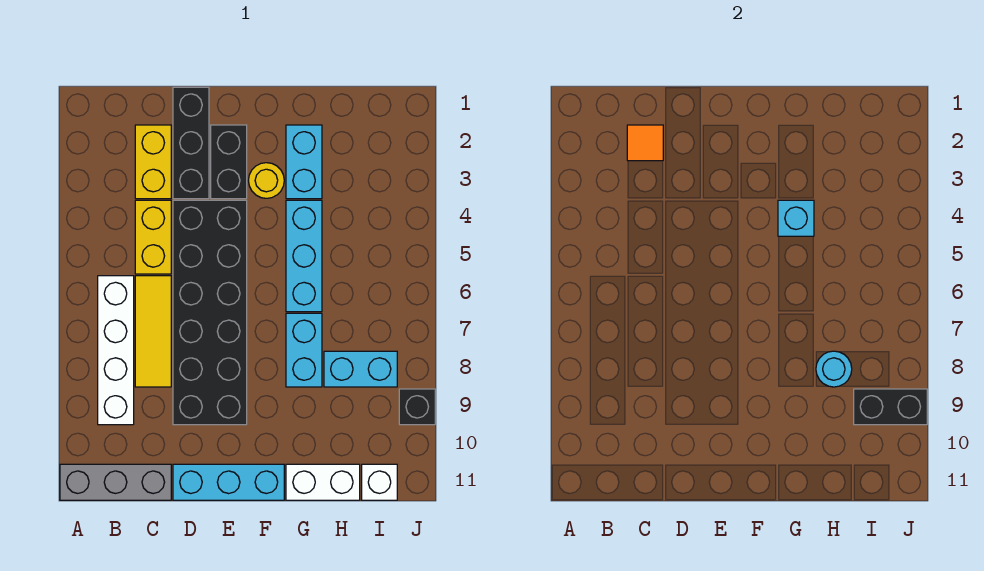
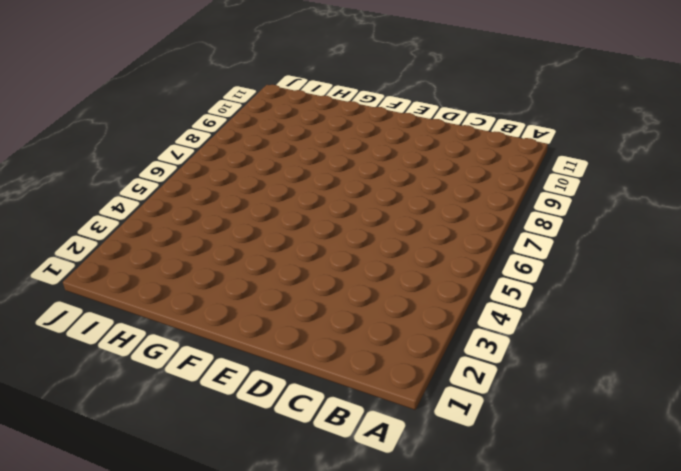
none -> grey 1x3 brick [60,464,171,500]
none -> white 1x4 brick [98,276,134,425]
none -> yellow 1x2 brick [135,125,171,199]

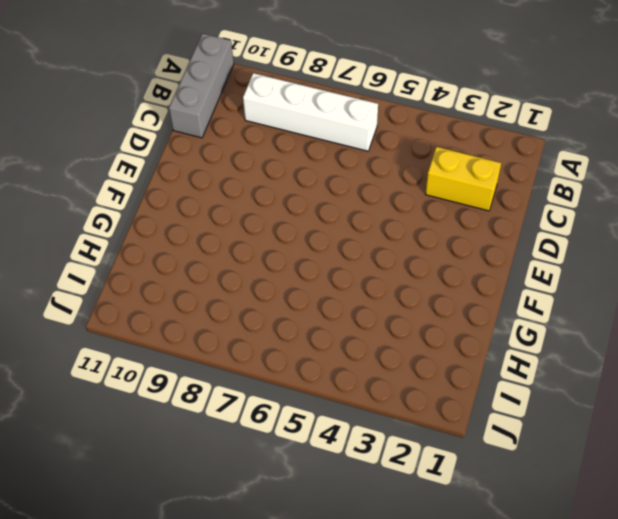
none -> yellow 1x2 brick [135,200,171,274]
none -> yellow 1x3 tile [135,276,171,387]
none -> black 1x3 brick [173,87,209,199]

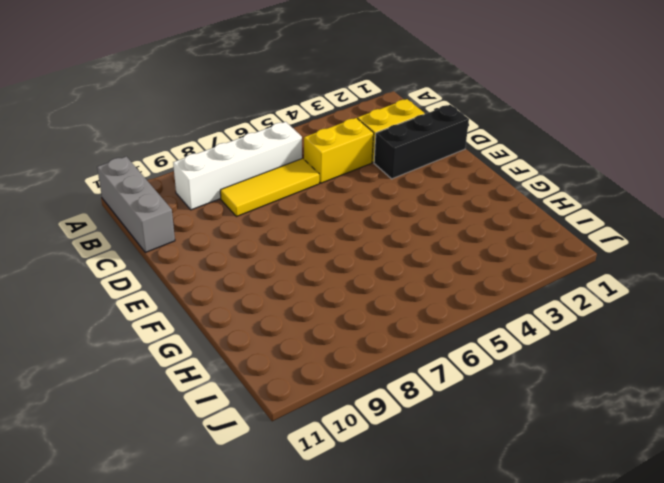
none -> black 2x6 brick [173,200,247,425]
none -> cyan 1x3 brick [173,464,284,500]
none -> black 1x2 brick [211,125,247,199]

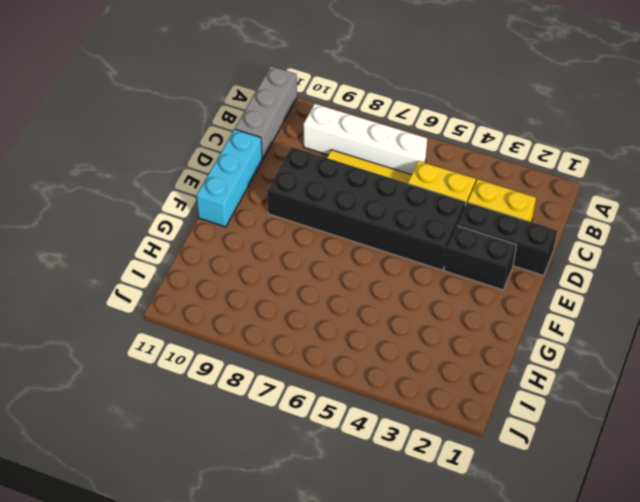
none -> yellow 1x1 round brick [248,163,284,198]
none -> cyan 1x2 brick [286,125,322,199]
none -> cyan 1x3 brick [286,200,322,312]

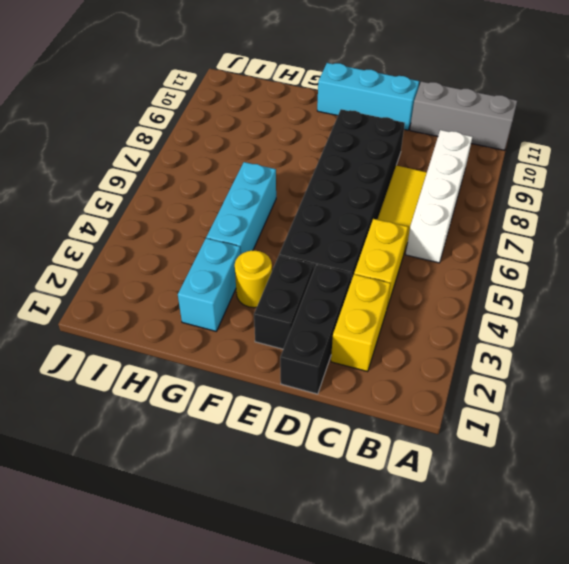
none -> cyan 1x2 brick [286,313,322,387]
none -> white 1x2 brick [286,464,360,500]
none -> cyan 1x2 brick [324,351,397,387]

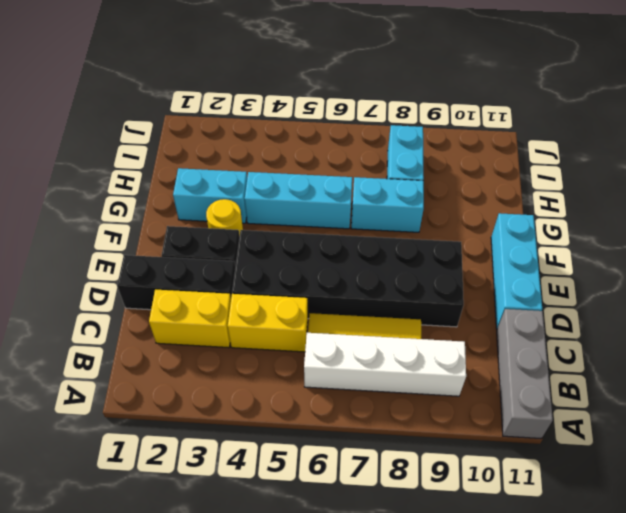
none -> white 1x2 brick [286,464,360,500]
none -> white 1x1 brick [362,464,397,500]
none -> black 1x1 brick [399,389,435,425]

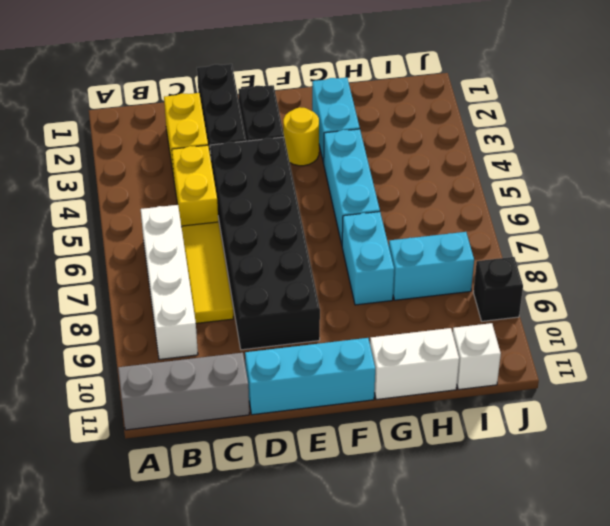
none -> orange 1x1 tile [627,125,663,161]
none -> cyan 1x1 brick [778,200,814,236]
none -> cyan 1x1 round brick [816,351,852,387]

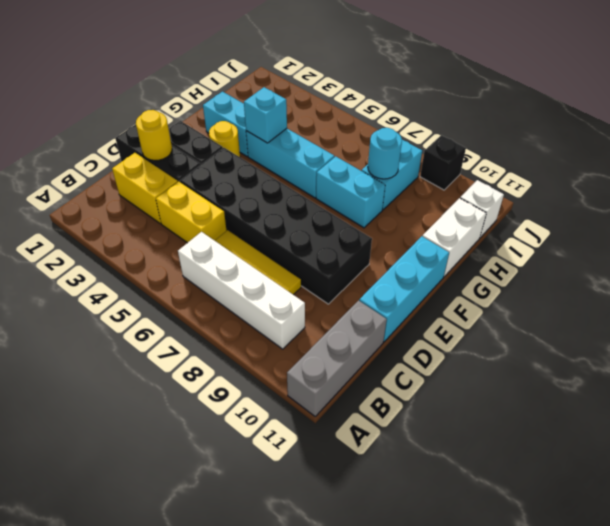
yellow 1x1 round brick [136,110,172,160] -> none
none -> orange 1x1 tile [627,125,663,161]
none -> black 1x2 brick [854,389,927,425]

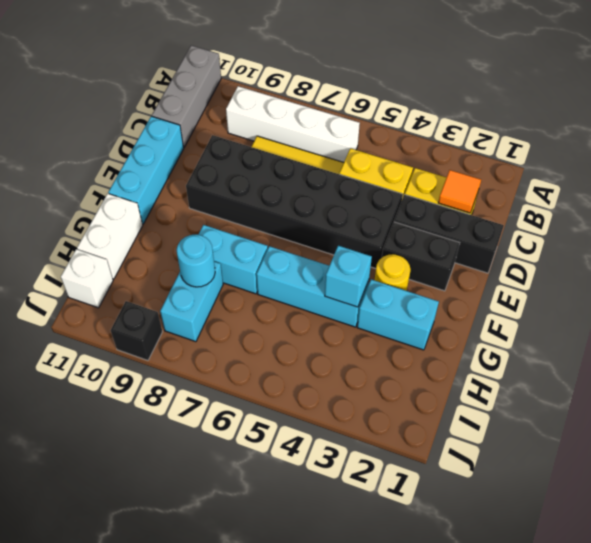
none -> black 1x2 brick [854,389,927,425]

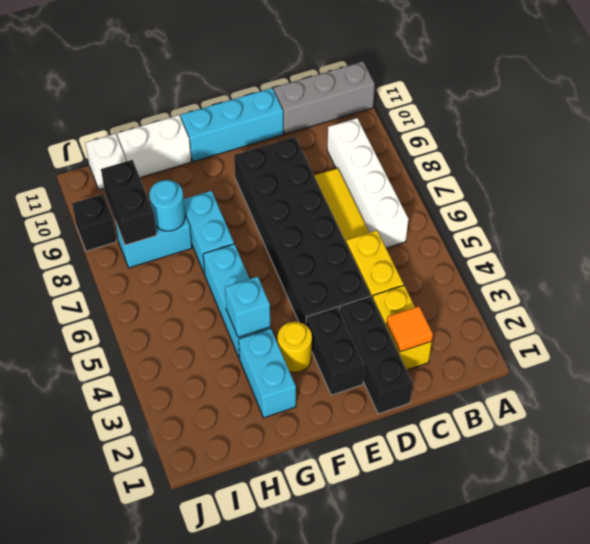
black 1x2 brick [101,160,157,245] -> black 1x2 brick turned to [854,389,927,425]

